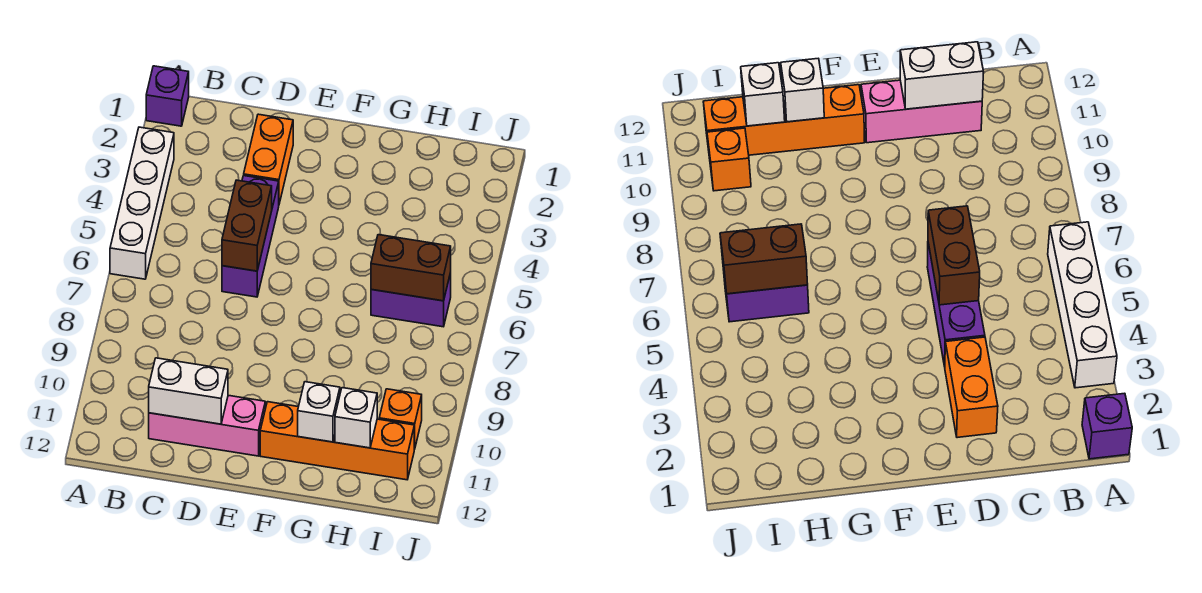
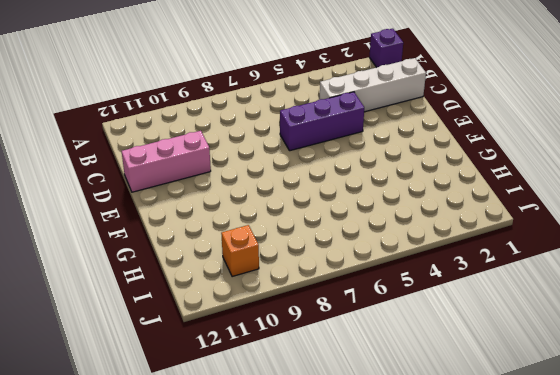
white 1x4 brick [320,58,426,112] -> white 1x4 brick moved to [110,127,174,279]
pink 1x3 brick [122,131,211,192] -> pink 1x3 brick turned to [149,395,265,456]
none -> orange 1x2 brick [244,114,293,204]
none -> orange 1x4 brick [260,402,414,480]
none -> purple 1x2 brick [371,273,451,327]

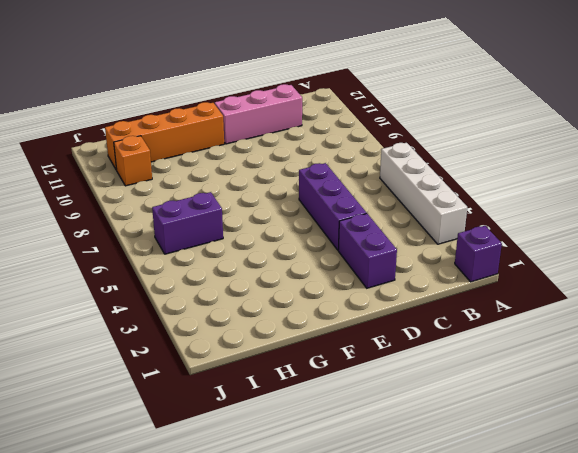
purple 1x2 brick [338,214,397,288] -> orange 1x2 brick [244,114,293,204]
none -> white 1x2 brick [149,358,228,424]
none -> brown 1x2 brick [222,180,272,271]
none -> white 1x1 brick [298,382,340,442]

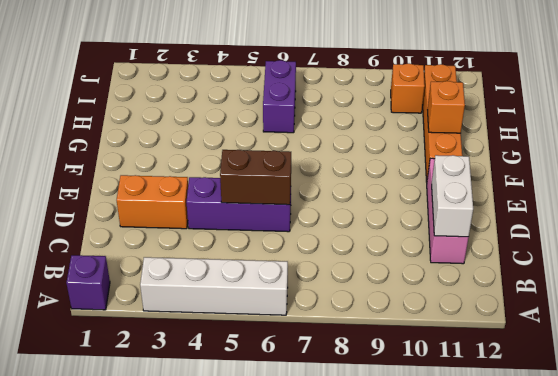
orange 1x1 brick [427,81,465,133] -> white 1x1 brick [298,382,340,442]
none -> brown 1x2 brick [371,235,451,301]
none -> white 1x1 brick [335,388,377,448]

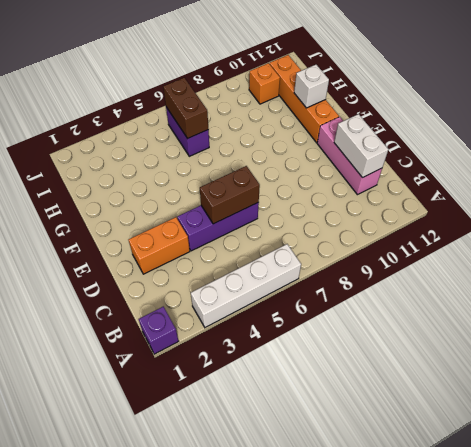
none -> white 1x1 brick [335,388,377,448]

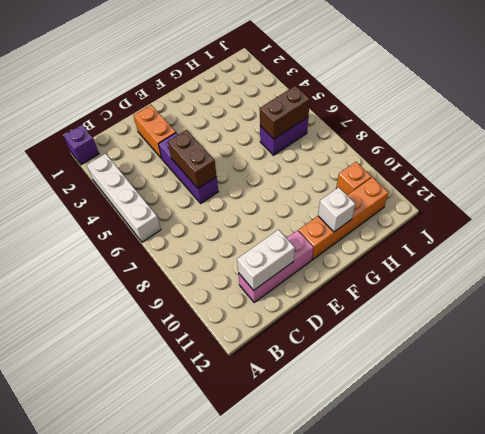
none -> white 1x1 brick [335,388,377,448]

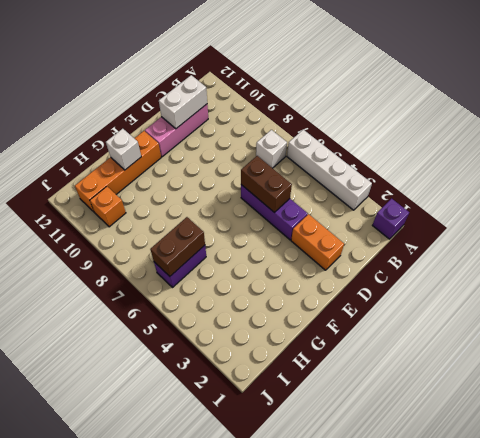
white 1x1 brick [256,130,287,168] -> white 1x1 brick moved to [335,388,377,448]

